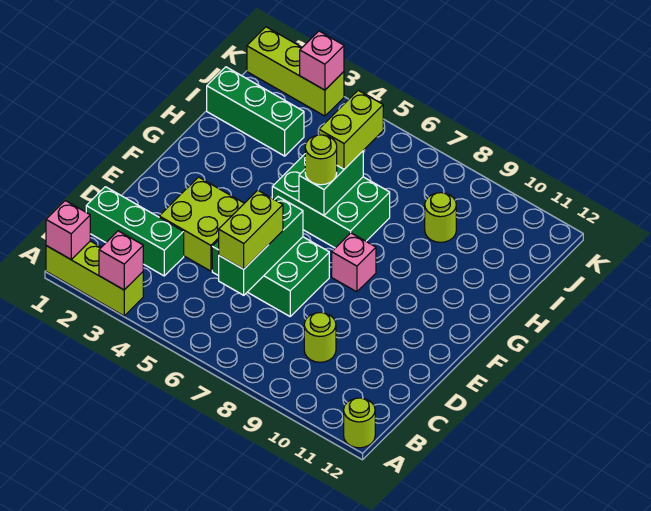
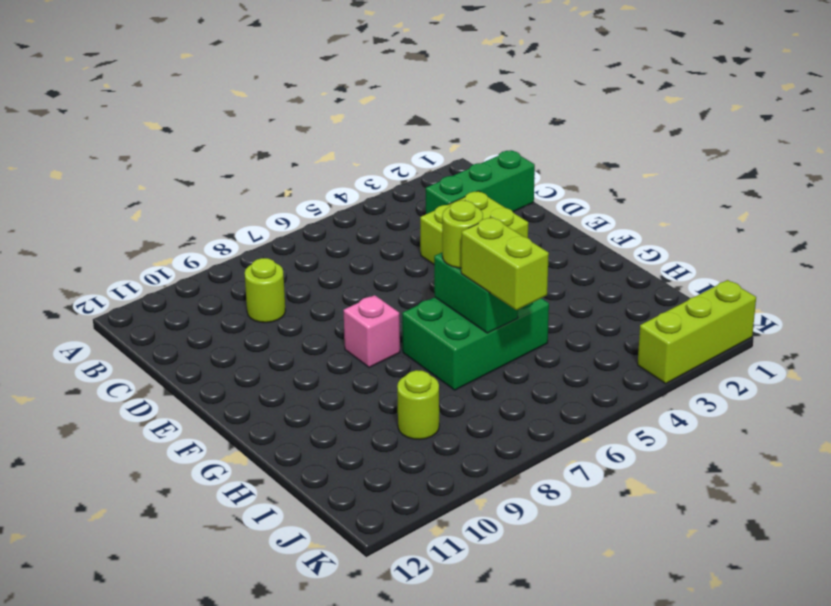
none -> lime 1x3 brick [46,241,143,316]
none -> lime 1x1 round brick [344,398,375,448]
none -> green 2x3 brick [212,237,329,316]

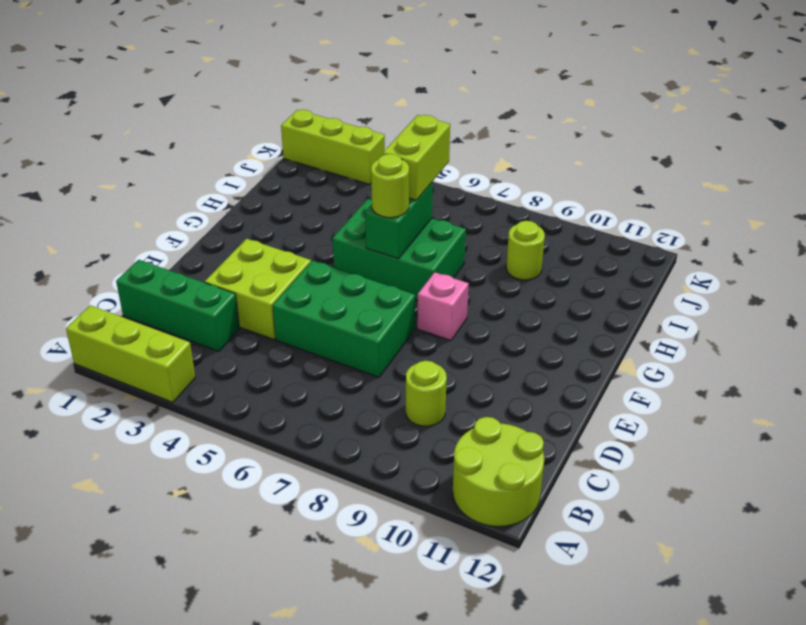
lime 2x2 round brick [453,417,544,527] -> lime 1x1 round brick [344,398,375,448]
none -> green 1x3 brick [207,67,304,156]
none -> pink 1x1 brick [46,201,90,259]
none -> pink 1x1 brick [99,231,143,290]

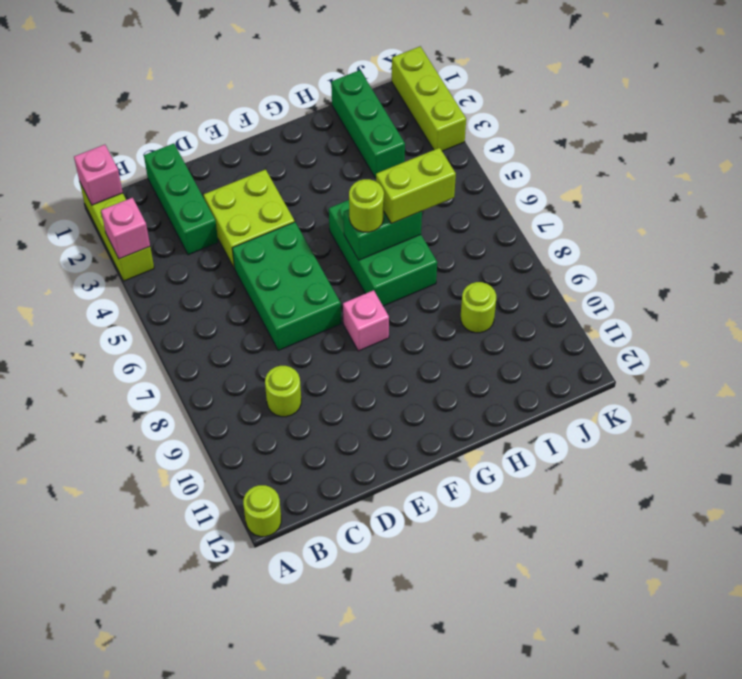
none -> green 1x3 brick [219,197,303,295]
none -> pink 1x1 brick [300,31,344,90]
none -> lime 1x2 brick [219,190,283,269]

